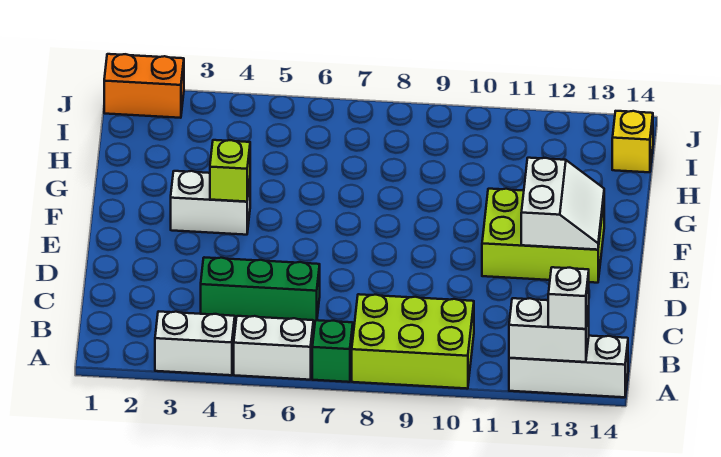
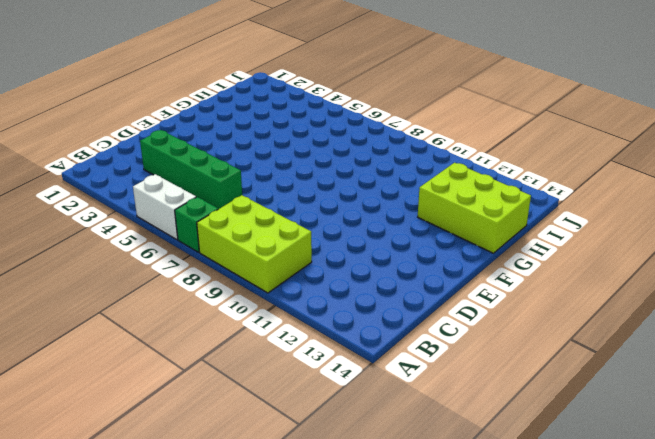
green 1x4 brick [140,130,242,209] -> green 1x3 brick [201,257,320,323]
lime 2x3 brick [418,163,531,253] -> lime 2x3 brick moved to [482,189,604,283]
none -> white 1x2 brick [155,311,235,375]
none -> white 1x3 brick [509,336,628,397]
none -> white 1x2 brick [171,171,250,235]

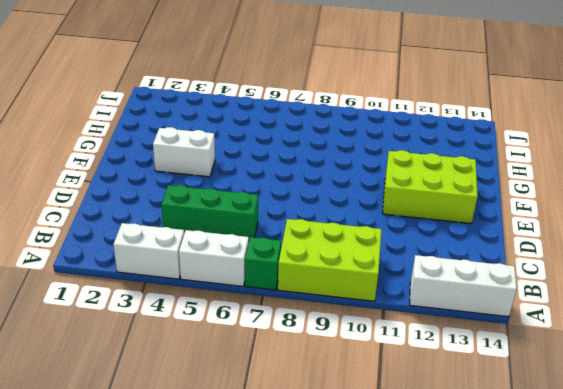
none -> yellow 1x1 brick [612,111,653,172]
none -> orange 1x2 brick [104,54,184,118]
none -> white 1x2 brick [509,298,589,362]

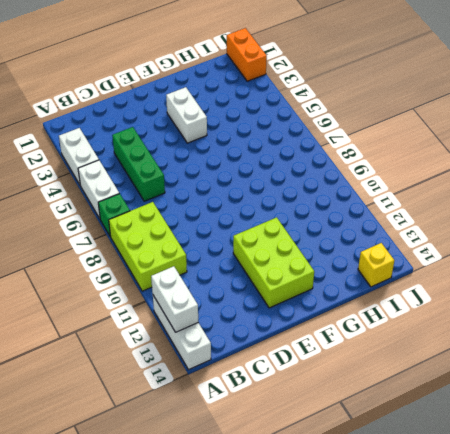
none -> white 2x2 slope [521,158,604,250]
none -> lime 1x1 brick [210,140,250,202]
none -> white 1x1 brick [548,267,589,329]

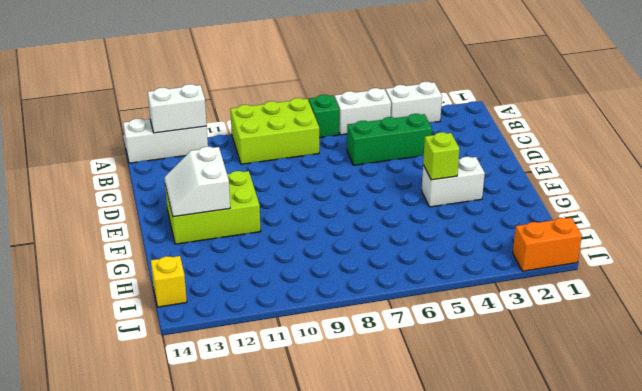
none -> white 1x1 brick [548,267,589,329]

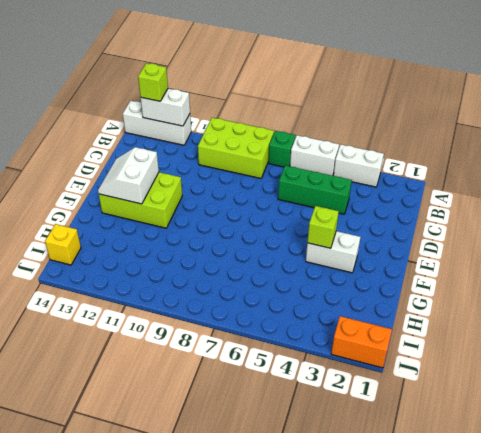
lime 1x1 brick [138,63,168,101] -> white 1x1 brick [548,267,589,329]

